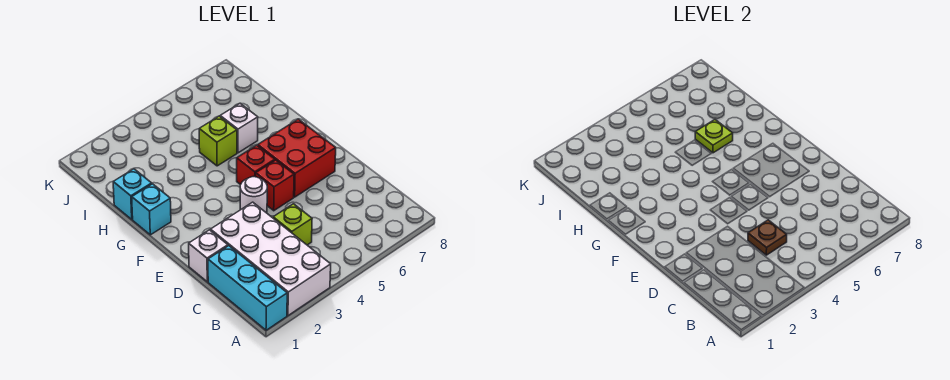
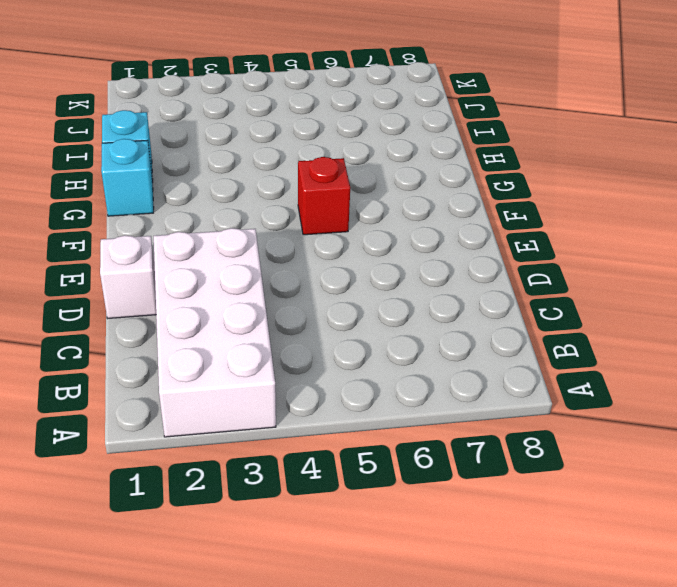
none -> cyan 1x3 brick [208,246,287,330]
none -> lime 1x1 brick [273,204,312,245]
none -> white 1x1 round brick [240,177,267,213]

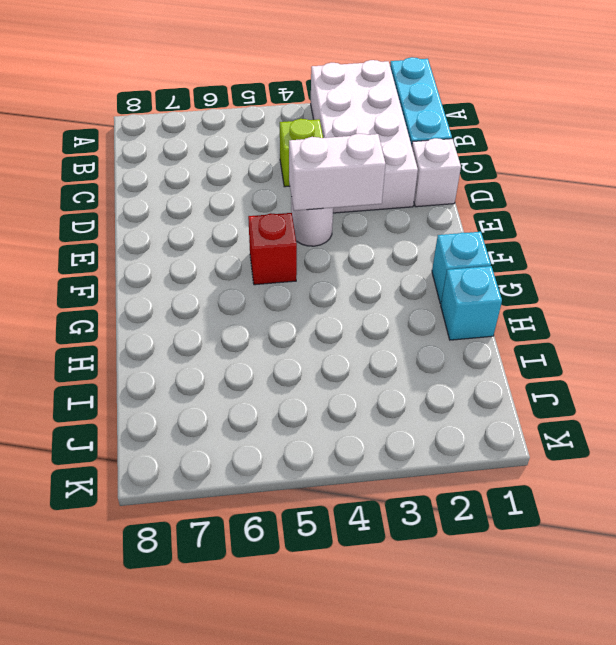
white 1x2 brick [289,134,386,211] -> none
none -> red 1x1 brick [256,160,294,211]
none -> red 2x2 brick [258,119,336,197]
none -> lime 1x1 brick [199,116,237,166]

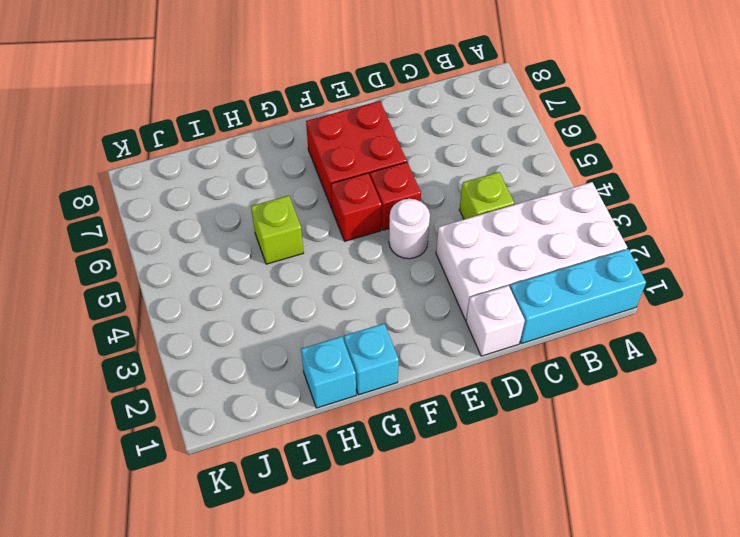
none -> white 1x1 brick [220,103,258,153]
none -> brown 1x1 plate [748,220,787,255]
none -> lime 1x1 plate [695,120,733,153]

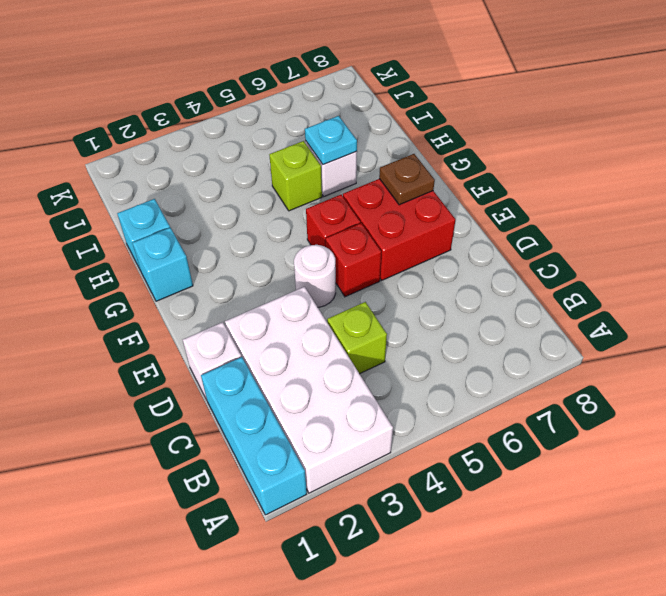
brown 1x1 plate [379,154,435,205] -> brown 1x1 plate moved to [748,220,787,255]
cyan 1x1 plate [305,116,357,165] -> lime 1x1 plate [695,120,733,153]

